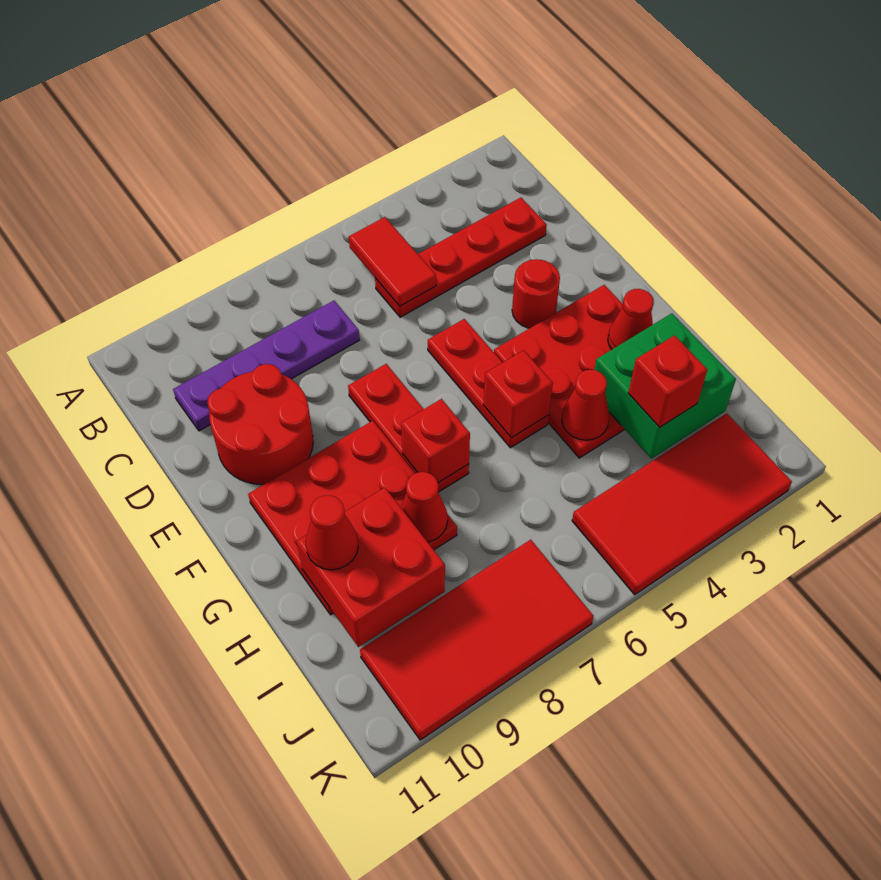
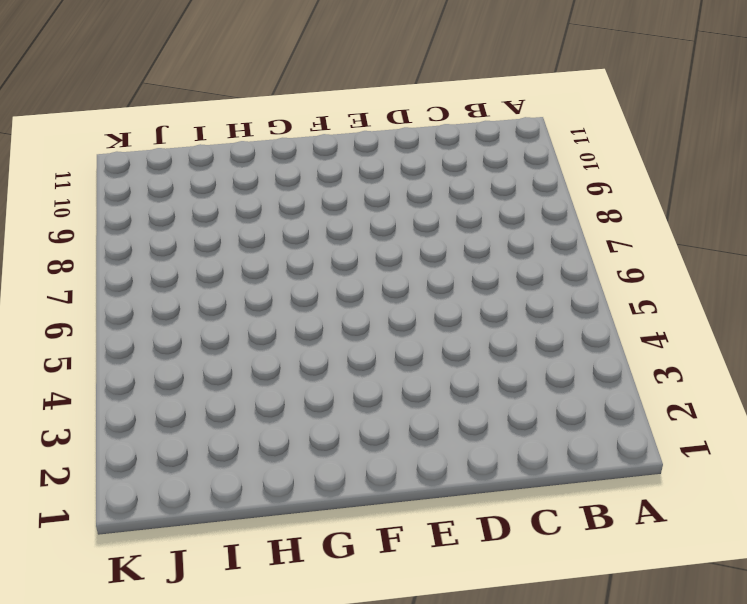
none -> red 1x4 plate [375,198,547,317]
none -> purple 1x4 plate [173,301,360,431]
none -> red 2x2 round brick [207,364,313,485]

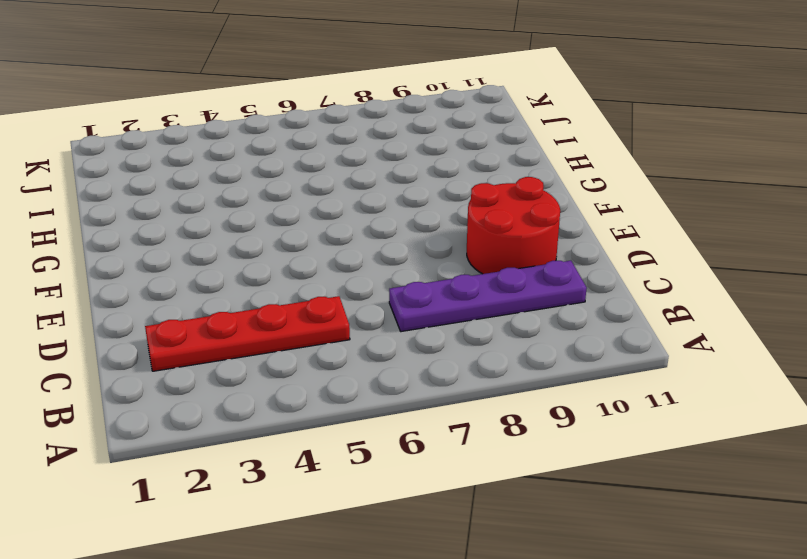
none -> red 1x1 round brick [512,259,560,328]
none -> red 1x3 plate [428,319,549,448]
none -> red 1x3 plate [348,364,469,492]

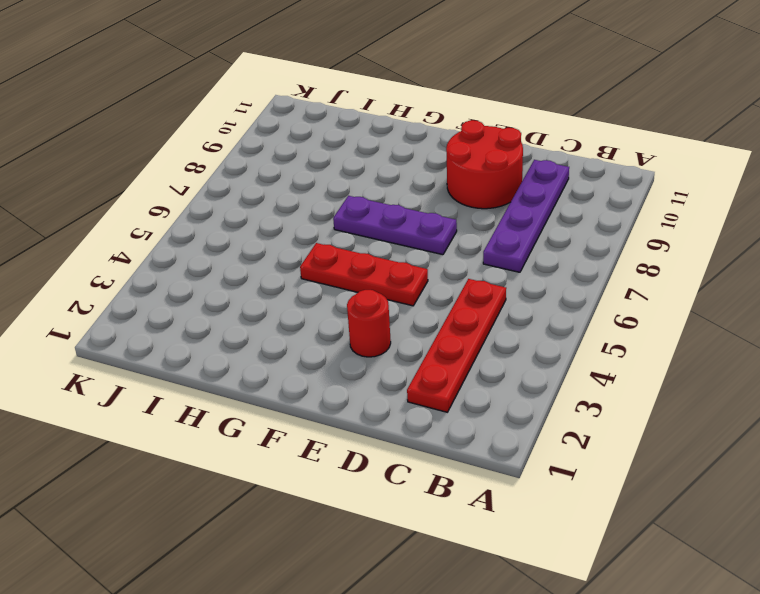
purple 1x3 plate [333,196,457,255] -> red 1x3 plate [348,364,469,492]
none -> red 3x3 plate [494,285,625,458]
none -> red 3x3 plate [248,421,457,615]
none -> red 2x4 tile [572,413,792,595]

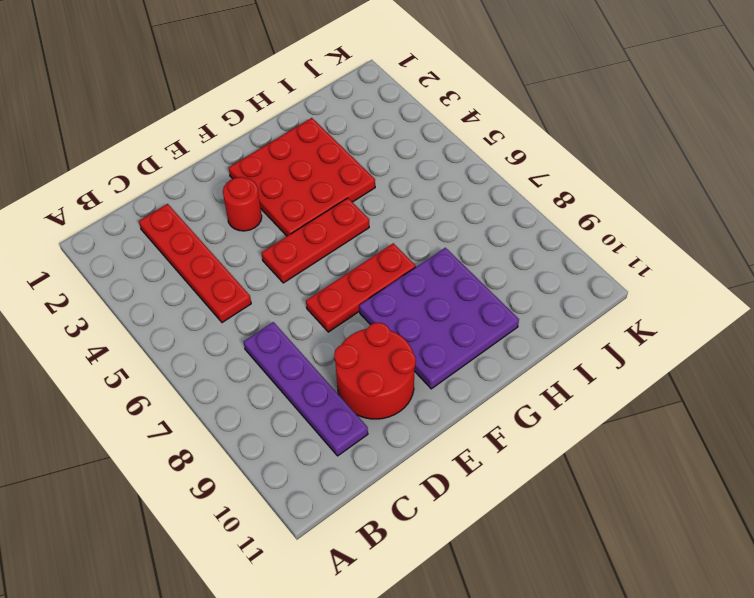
purple 3x3 plate [359,248,519,389] -> red 3x3 plate [248,421,457,615]
none -> red 2x4 tile [572,413,792,595]
none -> red 2x4 tile [360,540,593,740]
none -> red 1x2 tile [349,217,436,306]

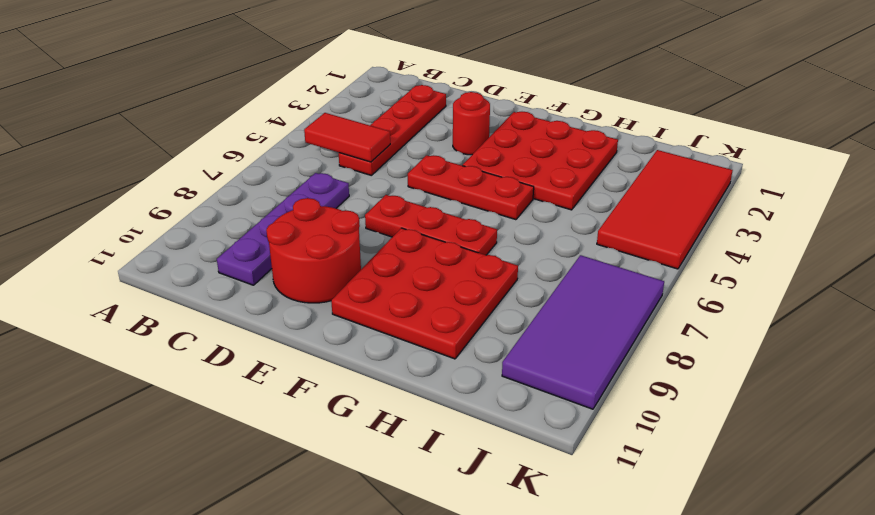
purple 2x4 tile [502,255,664,409] -> red 2x4 tile [360,540,593,740]
none -> red 1x1 cone [608,289,653,349]
none -> red 1x1 brick [483,350,553,438]
none -> red 1x1 brick [401,399,470,483]

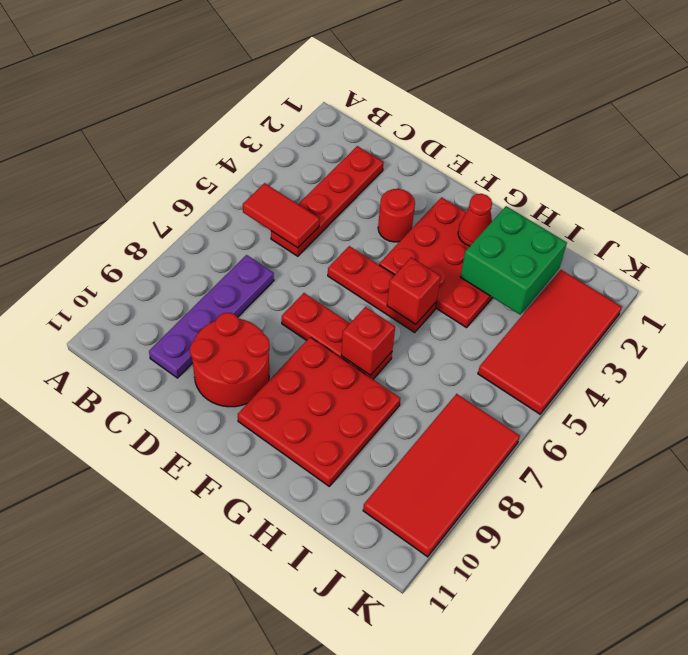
none -> red 1x1 cone [562,370,609,440]
none -> red 1x1 cone [401,472,448,542]
none -> red 2x2 brick [297,488,445,647]

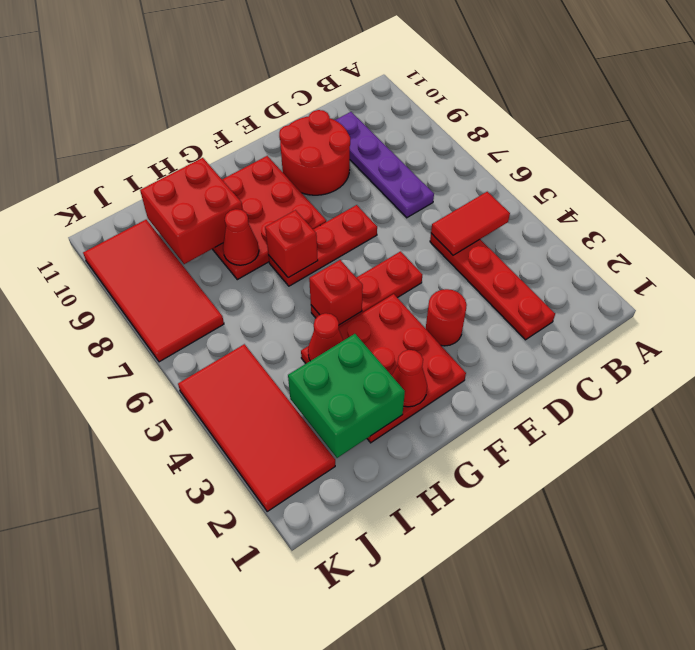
none -> red 1x1 cone [305,495,358,570]
none -> red 1x1 brick [628,335,707,427]

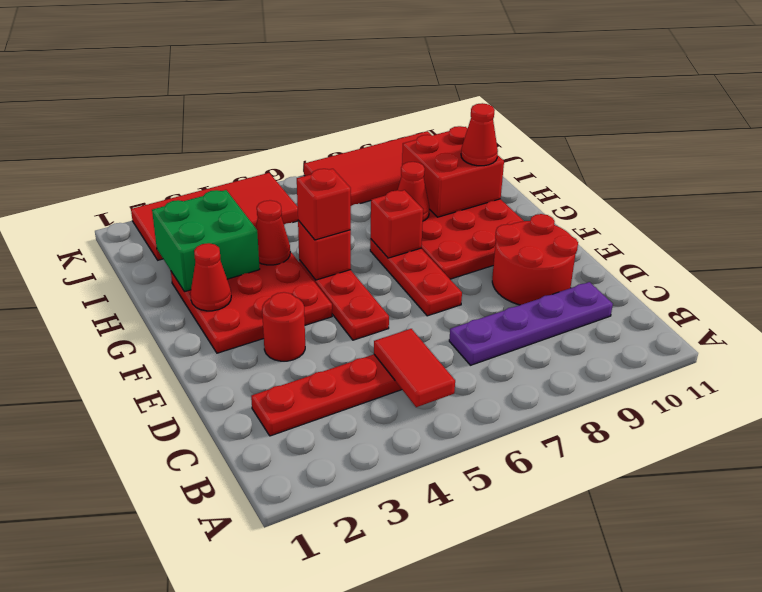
red 1x1 brick [297,169,351,240] -> red 1x1 brick moved to [628,335,707,427]

